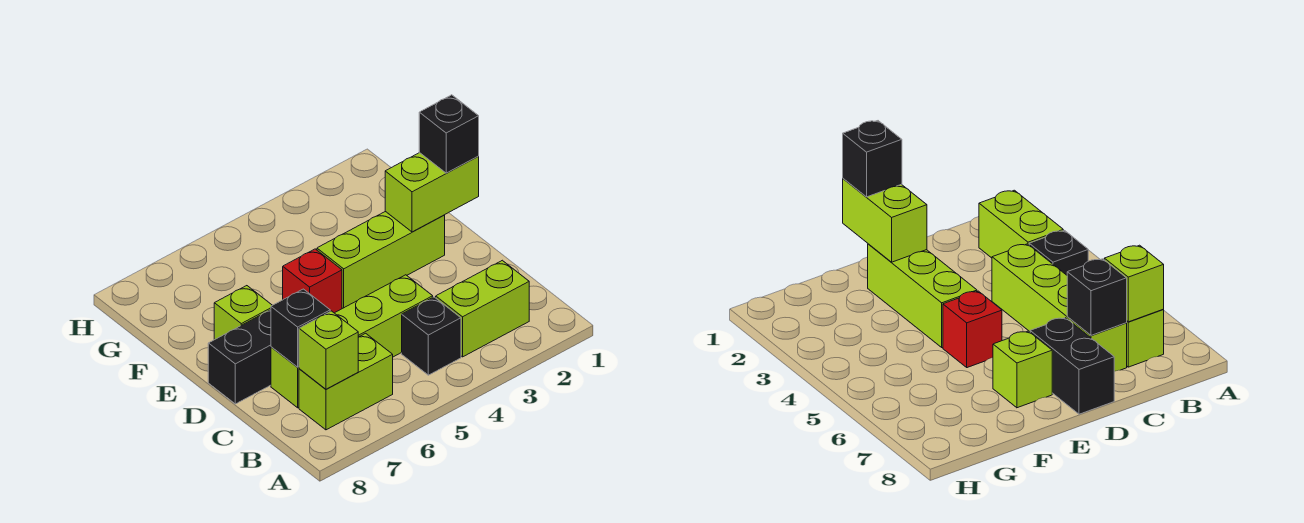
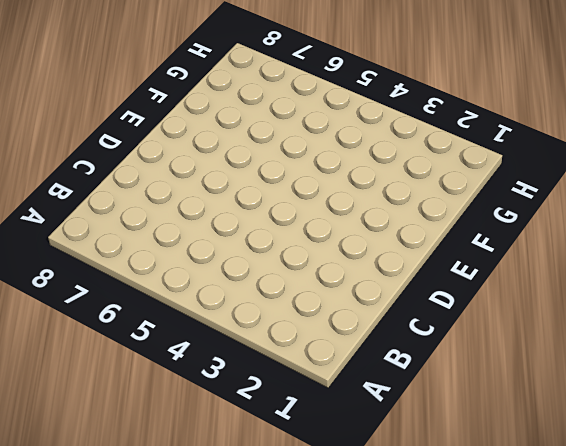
none -> lime 1x2 brick [436,260,529,357]
none -> black 1x1 brick [402,297,461,375]
none -> lime 1x2 brick [299,333,393,430]

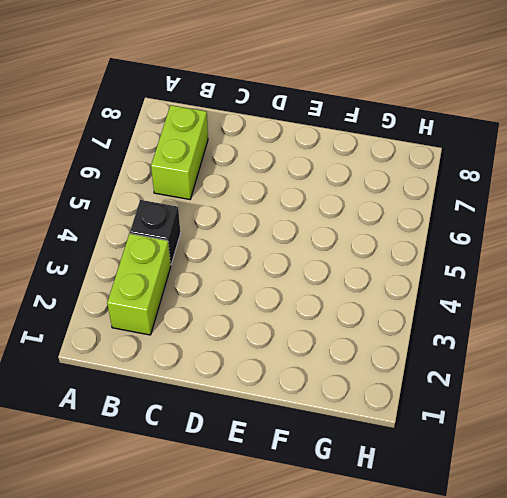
none -> lime 1x4 brick [271,275,433,408]
none -> black 1x2 brick [208,310,271,404]
none -> lime 1x3 brick [317,211,445,308]

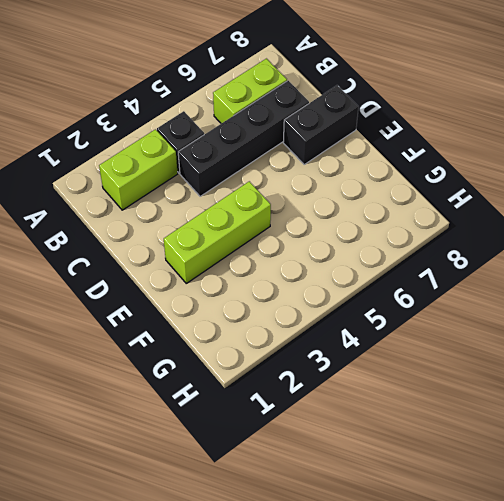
black 1x4 brick [178,81,309,196] -> lime 1x4 brick [271,275,433,408]
none -> red 1x1 brick [283,249,342,313]
none -> lime 1x1 brick [214,286,272,340]
none -> lime 1x1 brick [299,311,358,389]

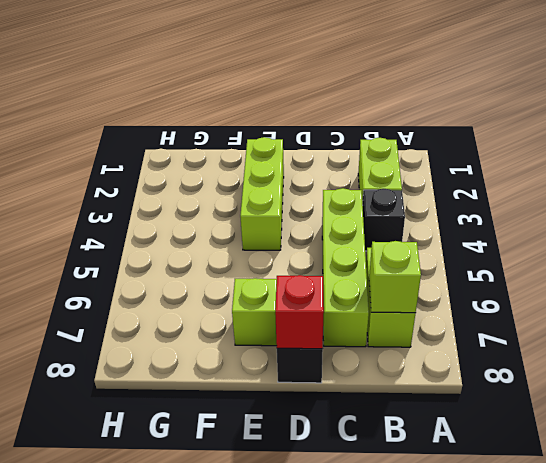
red 1x1 brick [275,275,324,349] -> red 1x1 brick moved to [283,249,342,313]
none -> black 1x1 brick [271,289,330,367]
none -> lime 1x2 brick [385,153,479,232]
none -> black 1x1 brick [419,95,479,173]

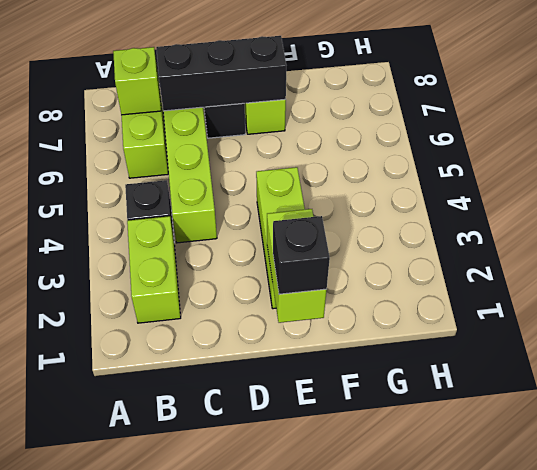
black 1x3 brick [156,36,286,111] -> black 1x1 brick [271,289,330,367]
none -> red 1x1 brick [283,249,342,313]

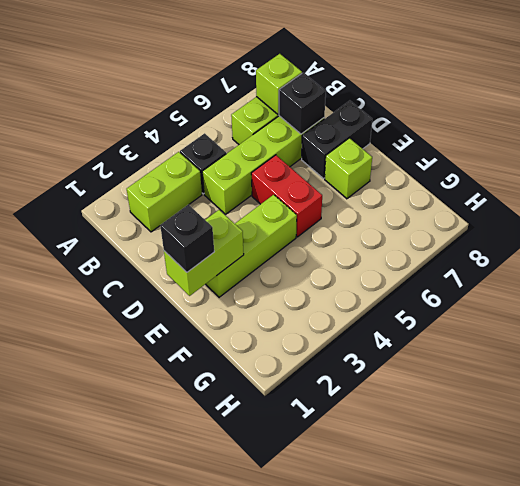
red 1x2 brick [251,155,322,237] -> red 1x1 brick [283,249,342,313]

